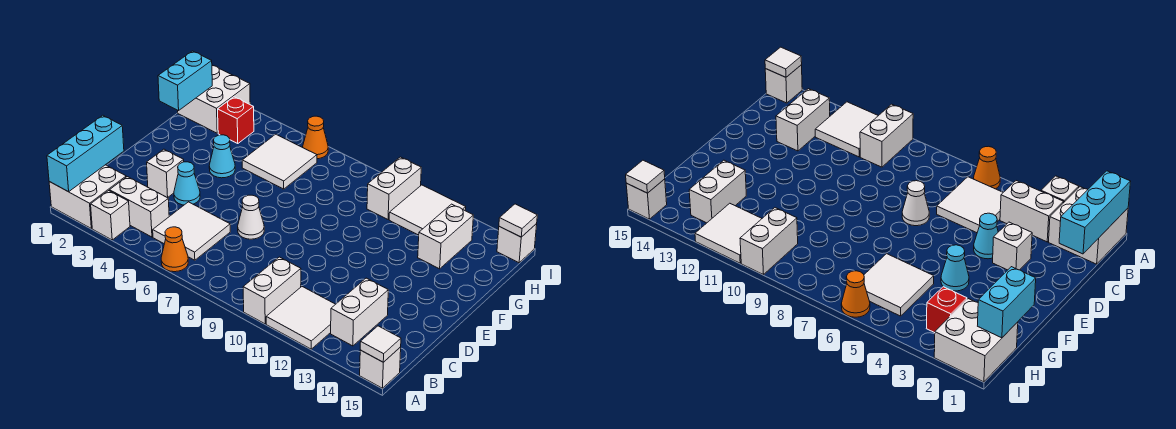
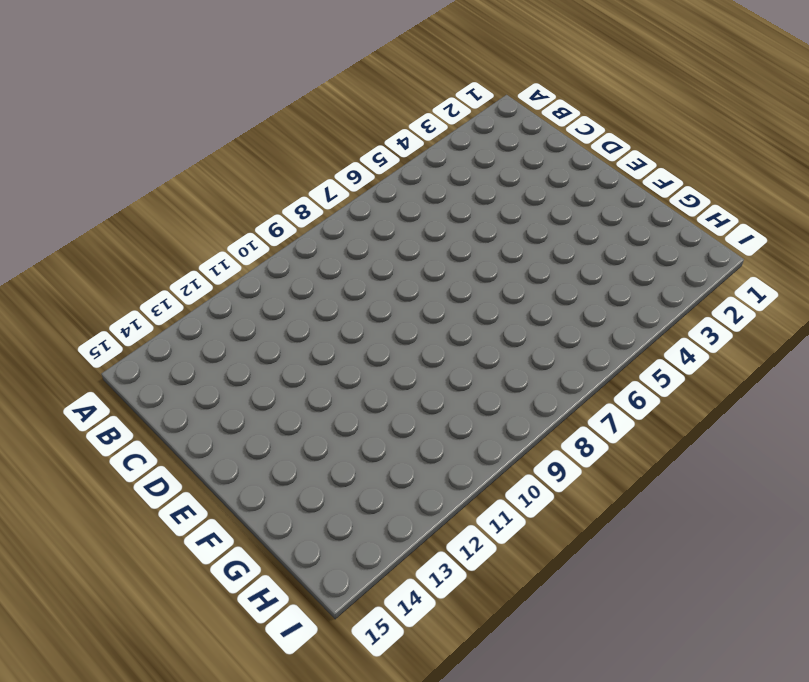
none -> white 2x2 brick [49,165,126,228]
none -> white 1x1 brick [91,191,130,240]
none -> orange 1x1 cone [161,227,188,272]

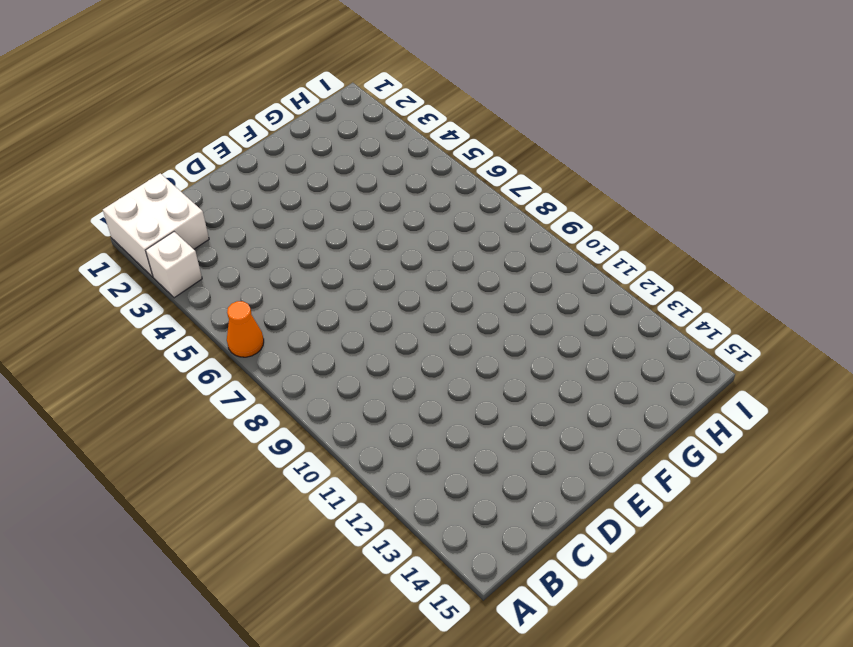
none -> white 1x2 brick [243,257,301,324]
none -> white 2x2 tile [266,287,335,349]
none -> white 1x1 brick [360,347,401,388]

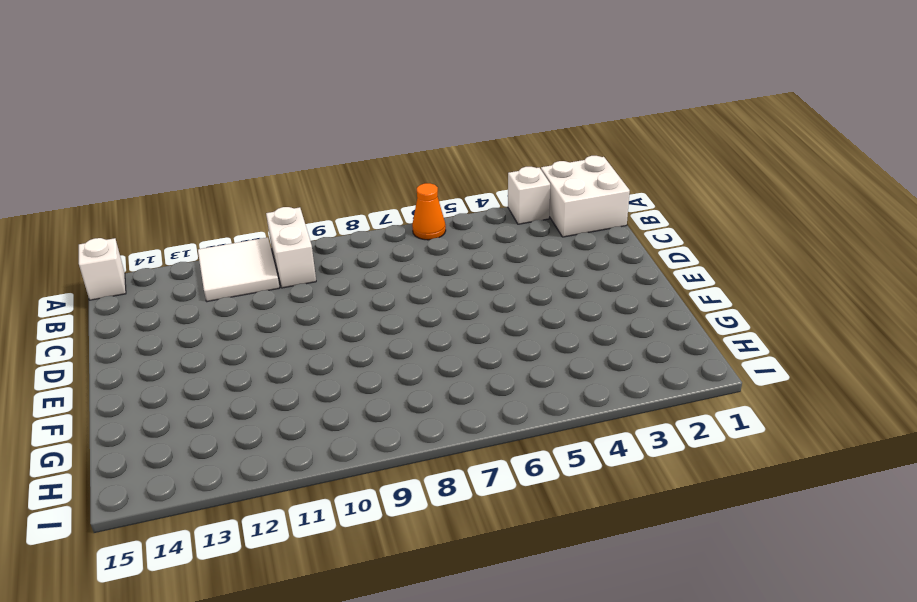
none -> white 1x2 brick [110,177,169,237]
none -> white 2x2 tile [153,202,230,260]
none -> white 1x2 brick [331,278,388,346]

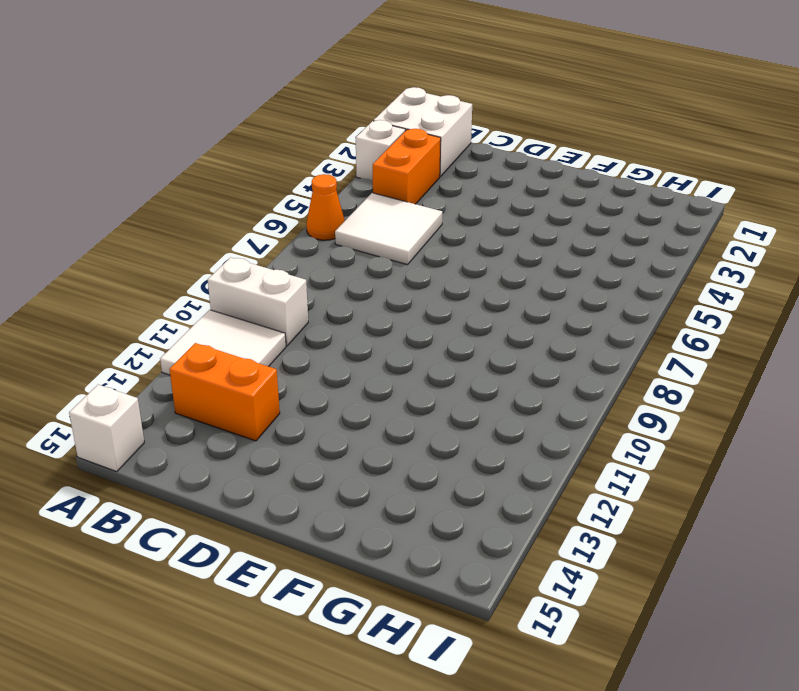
orange 1x2 brick [373,129,441,204] -> white 1x2 brick [110,177,169,237]
orange 1x2 brick [170,343,280,441] -> white 1x2 brick [331,278,388,346]
none -> white 1x1 brick [147,149,184,198]
none -> cyan 1x1 cone [174,162,200,205]
none -> white 1x1 cone [238,195,264,239]

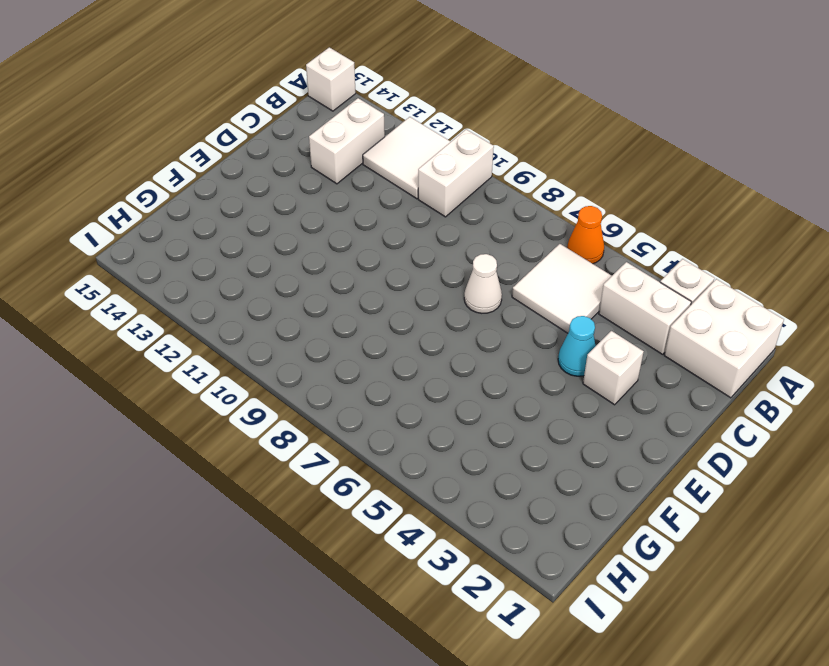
none -> cyan 1x1 cone [209,135,235,178]
none -> white 2x2 tile [242,134,317,189]
none -> white 1x2 brick [418,204,474,269]

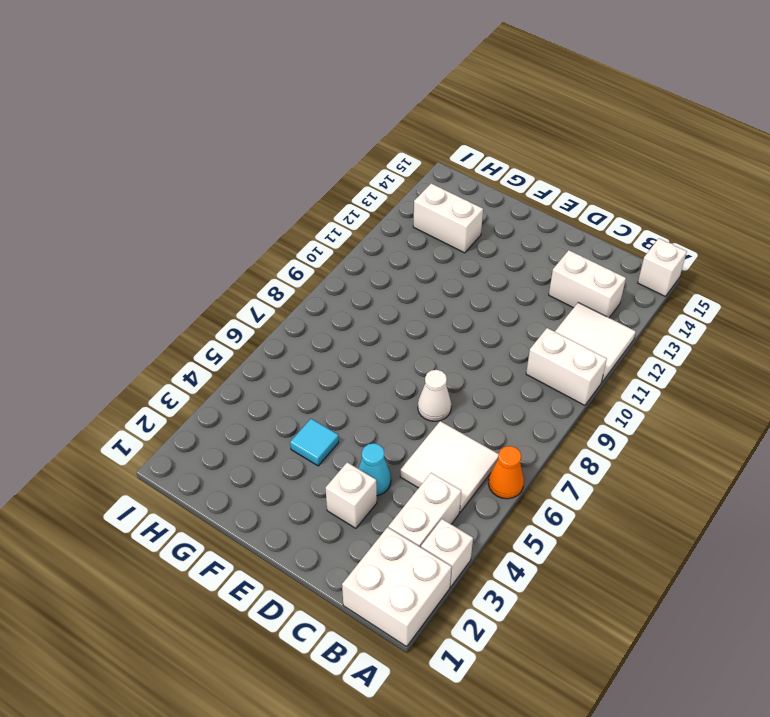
cyan 1x1 tile [290,419,339,466] -> cyan 1x1 cone [209,135,235,178]
none -> white 2x2 tile [242,134,317,189]
none -> white 2x2 brick [178,65,250,133]
none -> red 1x1 brick [218,97,254,143]

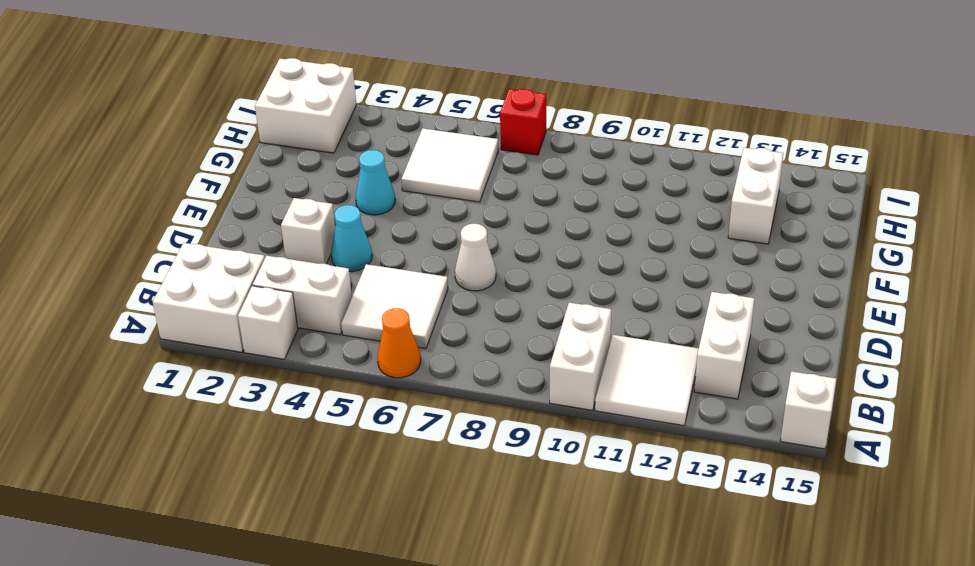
red 1x1 brick [500,89,546,155] -> red 1x1 brick moved to [218,97,254,143]
none -> white 1x2 brick [367,157,421,219]
none -> white 2x2 tile [389,185,466,235]
none -> orange 1x1 cone [303,116,328,159]

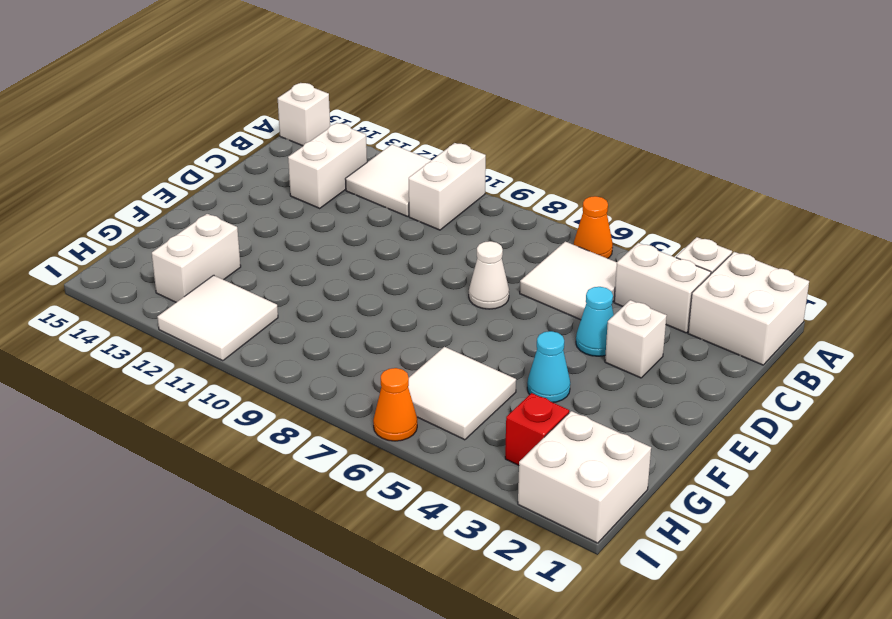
none -> white 1x2 brick [367,157,421,219]
none -> white 1x1 brick [497,224,537,263]
none -> cyan 1x3 brick [47,115,124,192]

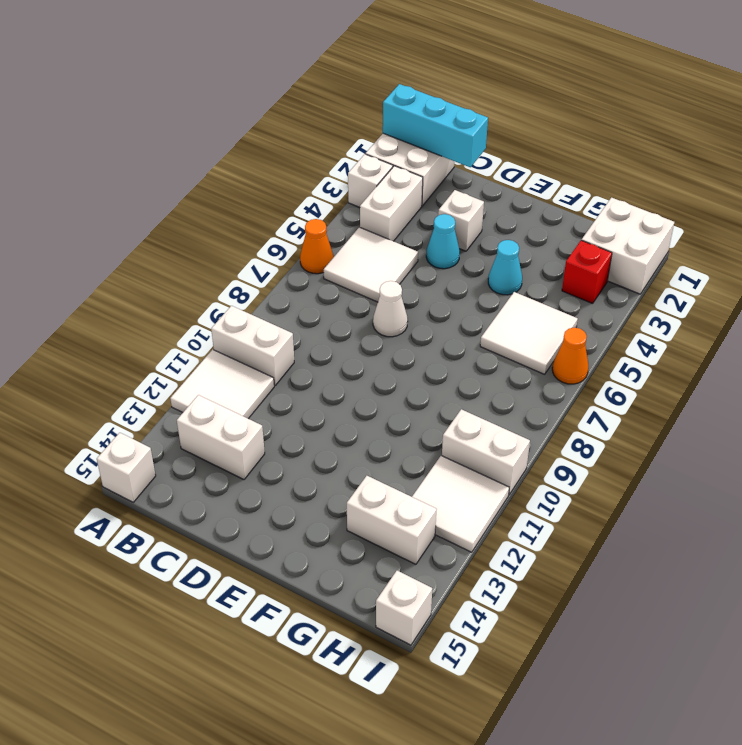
none -> white 1x1 tile [360,326,401,362]
none -> cyan 1x2 brick [158,51,212,111]
none -> white 1x1 tile [499,204,537,237]

